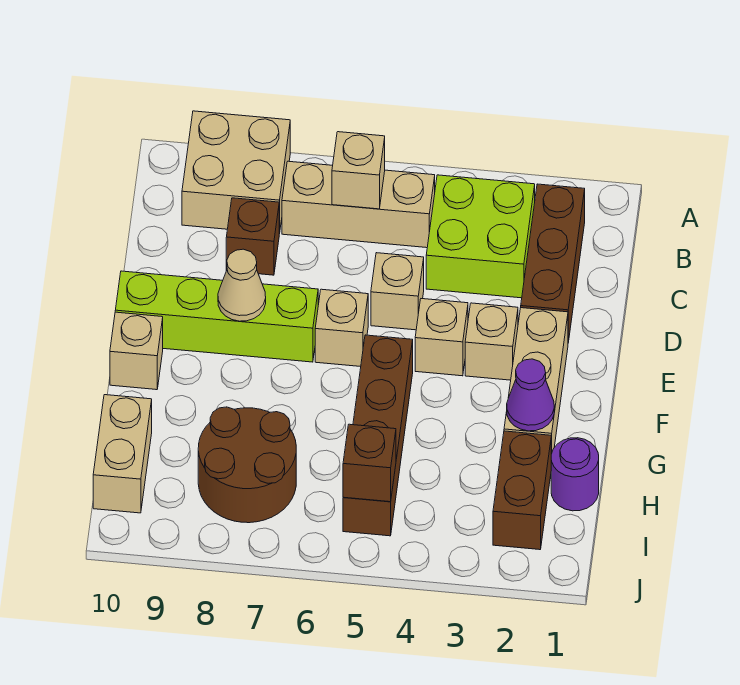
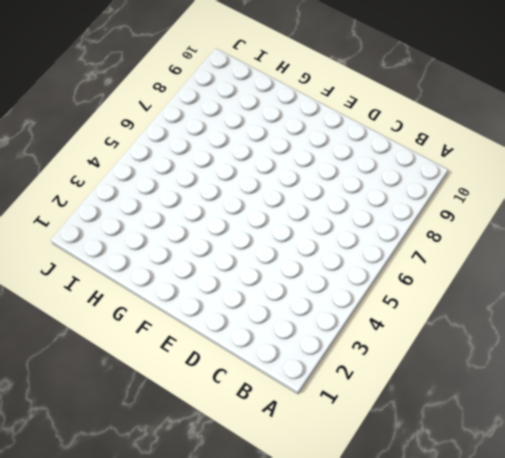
none -> tan 2x2 brick [182,111,290,234]
none -> brown 1x3 brick [521,184,585,342]
none -> lime 2x2 brick [426,175,535,298]

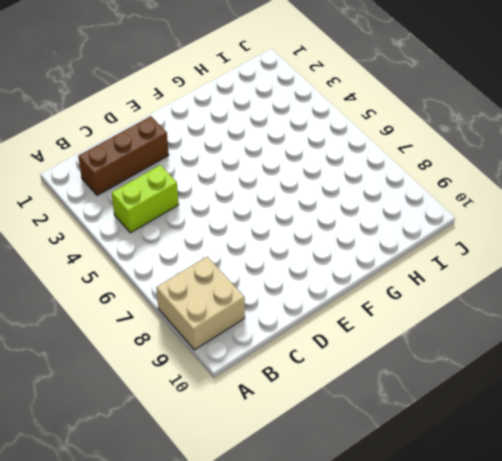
lime 1x2 brick [112,165,179,233] -> lime 2x2 brick [426,175,535,298]
none -> tan 1x3 brick [282,161,435,248]
none -> brown 1x1 brick [226,198,279,275]
none -> tan 1x1 brick [371,253,424,330]

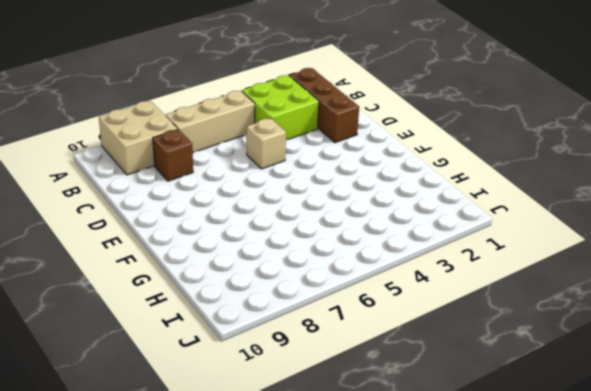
none -> tan 1x3 brick [504,308,568,454]
none -> tan 1x1 brick [465,303,518,380]
none -> tan 1x1 brick [415,299,468,376]

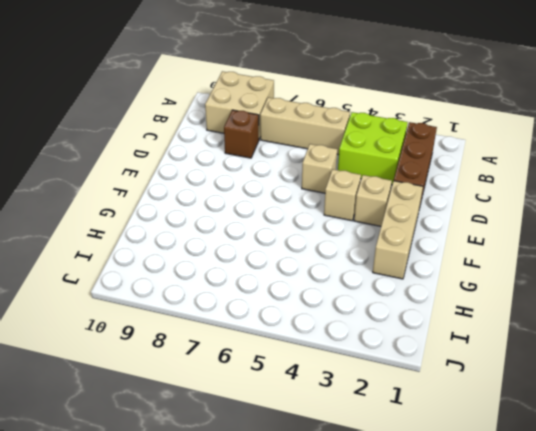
none -> tan 1x1 brick [315,289,368,367]
none -> lime 1x4 brick [115,271,318,362]
none -> brown 1x4 brick [343,335,413,536]

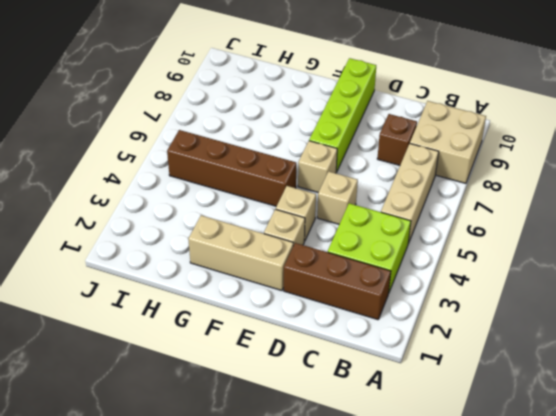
none -> tan 1x1 brick [110,312,163,390]
none -> purple 1x1 round brick [551,438,599,511]
none -> brown 1x2 brick [493,431,551,550]

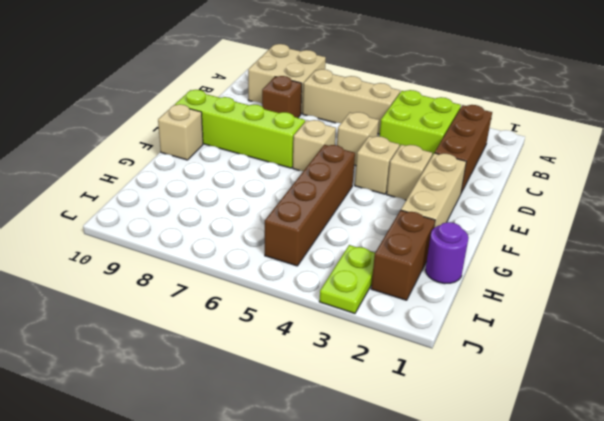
lime 1x2 plate [319,245,375,313] -> none
none -> brown 2x2 round brick [198,407,296,523]
none -> tan 1x2 brick [93,395,152,513]
none -> tan 1x1 brick [332,132,385,209]

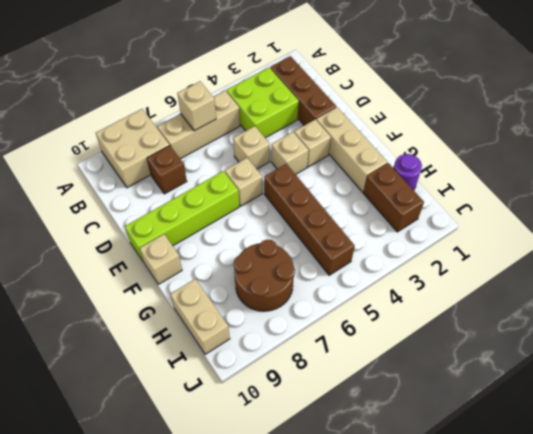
none -> tan 1x1 cone [218,249,266,321]
none -> purple 1x1 cone [507,359,554,431]
none -> brown 1x1 brick [343,424,396,502]

